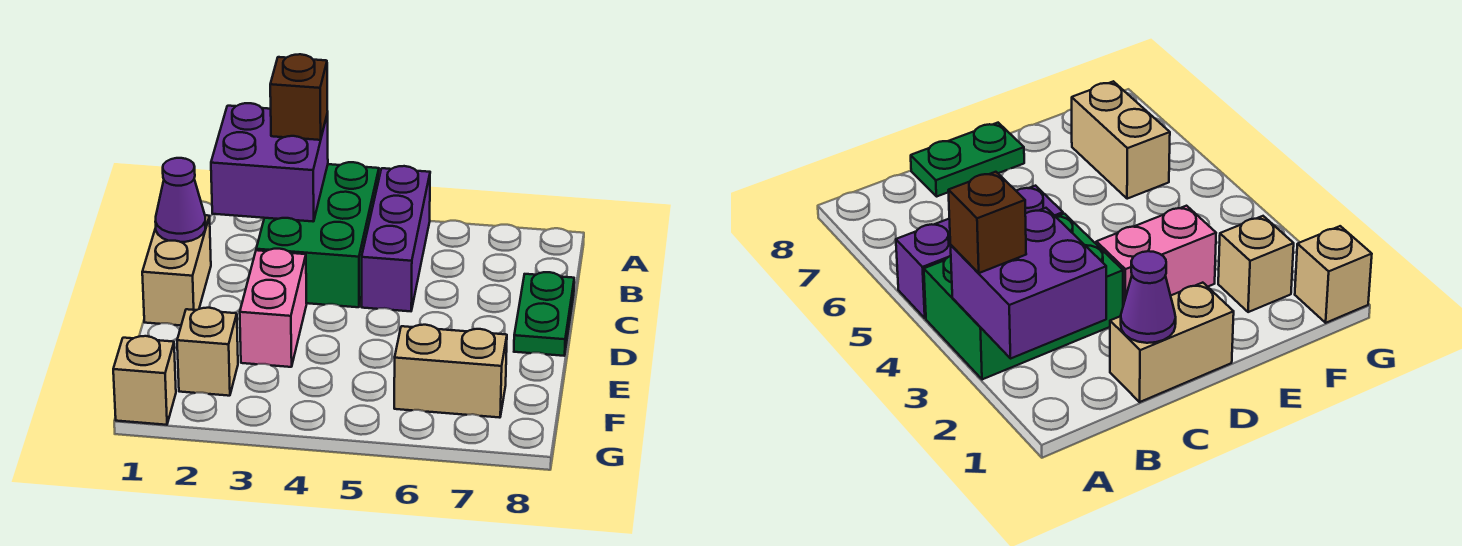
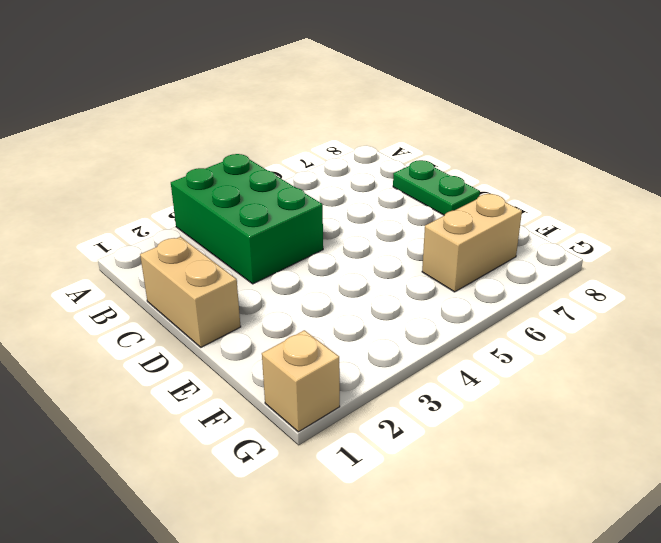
none -> purple 1x3 brick [362,166,430,311]
none -> pink 1x2 brick [240,249,307,367]

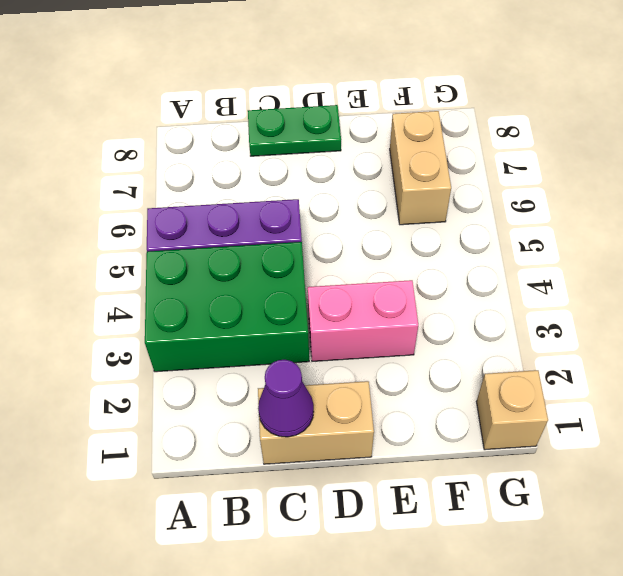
none -> tan 1x1 brick [177,308,238,396]
none -> purple 2x2 brick [211,103,328,222]

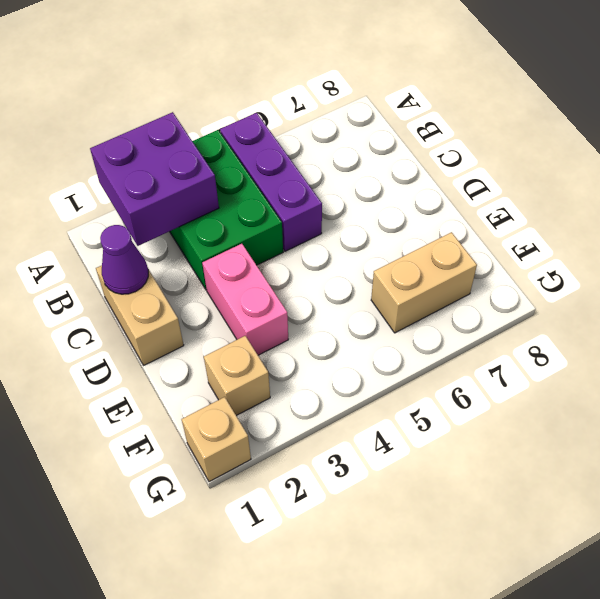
none -> green 1x2 plate [514,272,574,356]
none -> brown 1x1 brick [270,54,328,140]

